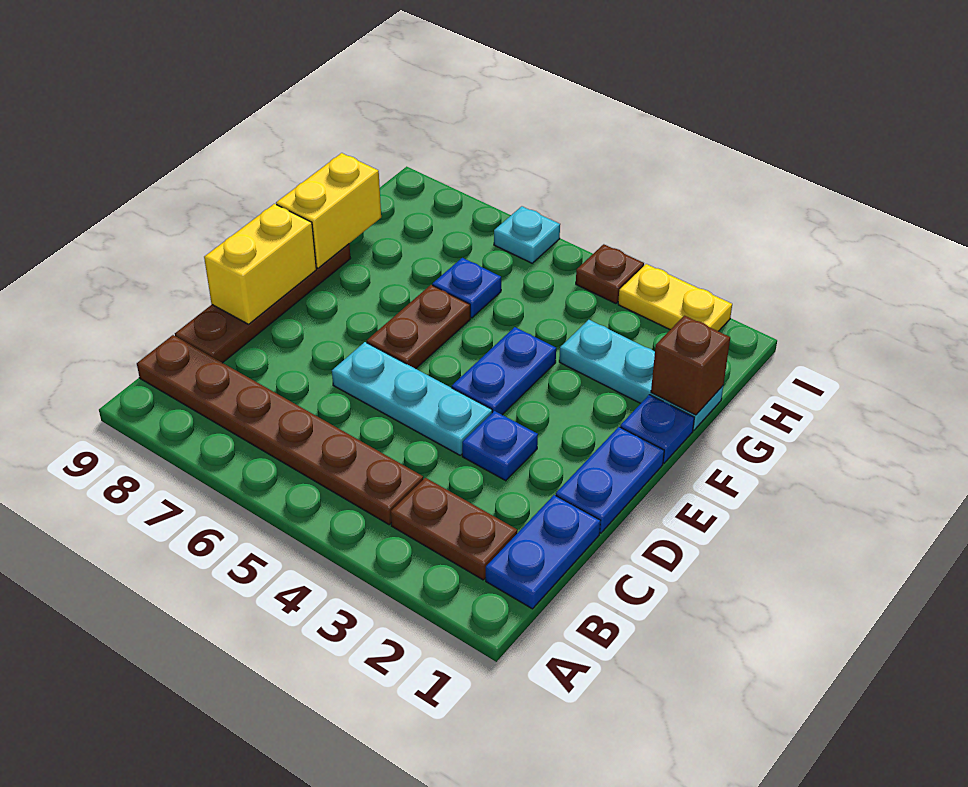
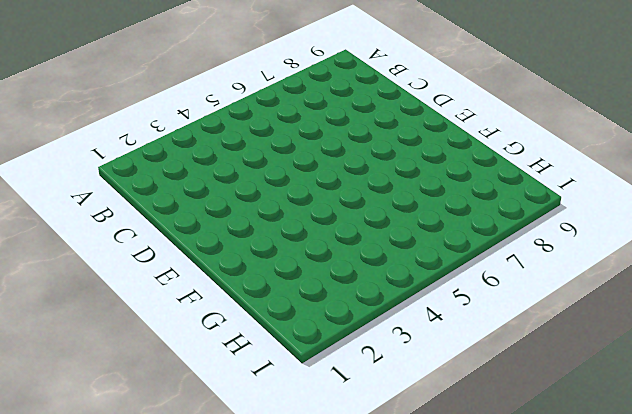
none -> blue 1x2 plate [486,495,600,609]
none -> brown 1x2 plate [391,478,517,580]
none -> brown 1x6 plate [137,335,423,525]

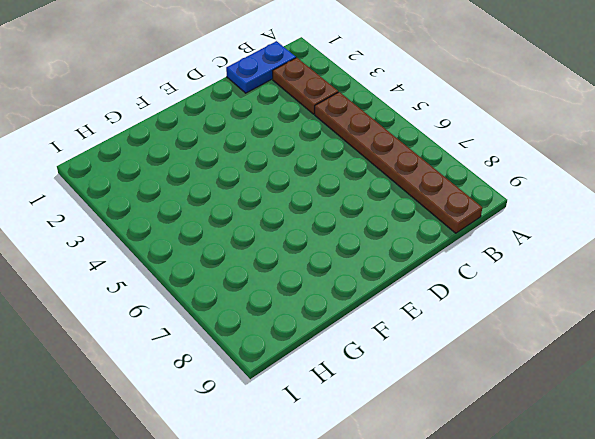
none -> brown 1x4 plate [175,244,351,363]
none -> blue 1x2 plate [556,427,664,533]
none -> blue 1x1 plate [462,411,538,481]

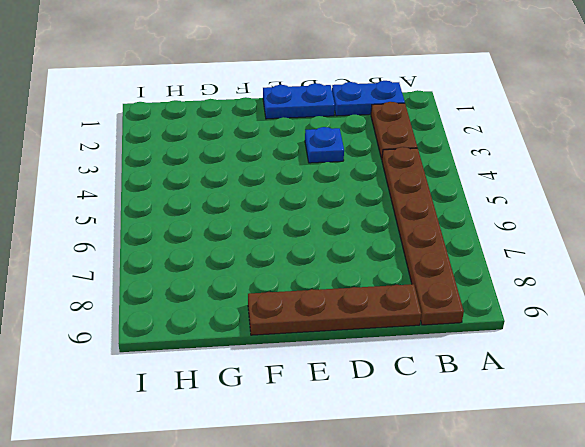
none -> cyan 1x3 plate [332,342,492,455]
none -> blue 1x2 plate [452,327,556,415]
none -> brown 1x2 plate [367,285,470,369]

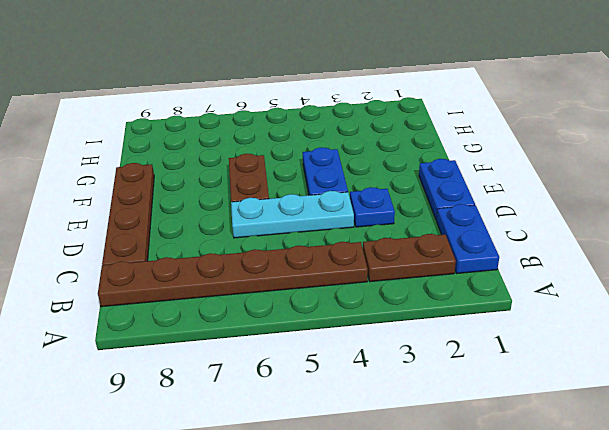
none -> blue 1x1 plate [620,395,694,463]
none -> cyan 1x3 plate [559,320,723,430]
none -> blue 1x1 plate [432,258,501,318]

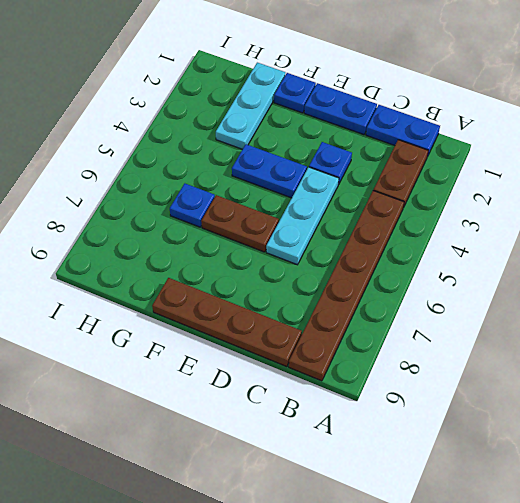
none -> yellow 1x2 plate [618,264,732,331]
none -> brown 1x1 plate [576,244,644,304]
none -> cyan 1x1 plate [494,206,560,263]

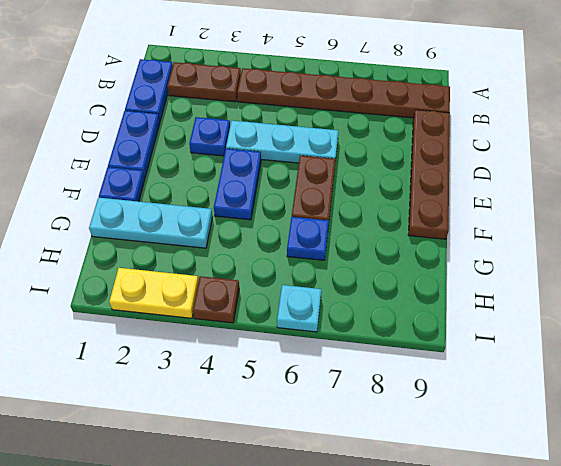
none -> yellow 1x2 brick [204,204,316,324]
none -> yellow 1x2 brick [276,153,381,268]
none -> brown 1x1 brick [651,316,730,415]

